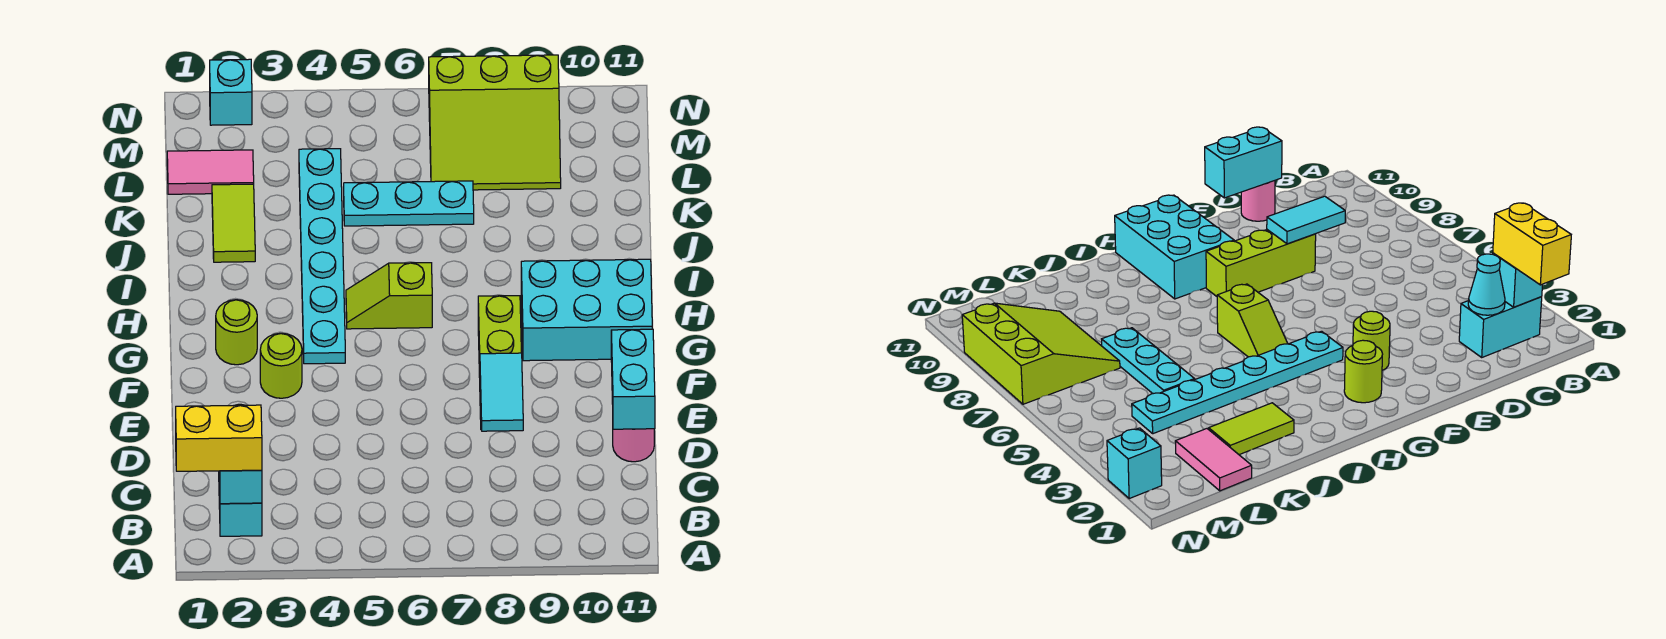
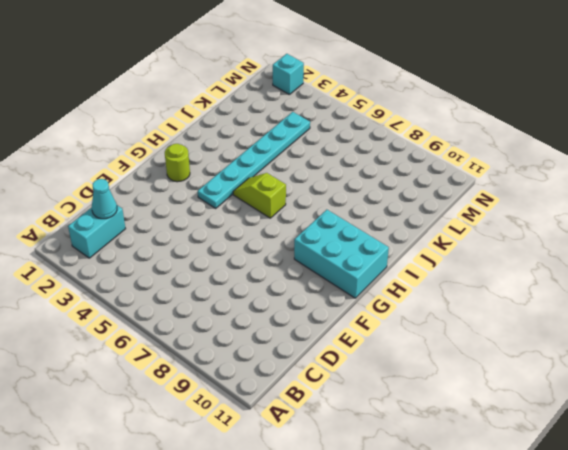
none -> pink 1x1 round brick [613,429,654,462]
none -> lime 1x3 brick [478,296,521,430]
none -> lime 1x1 round brick [260,333,302,398]

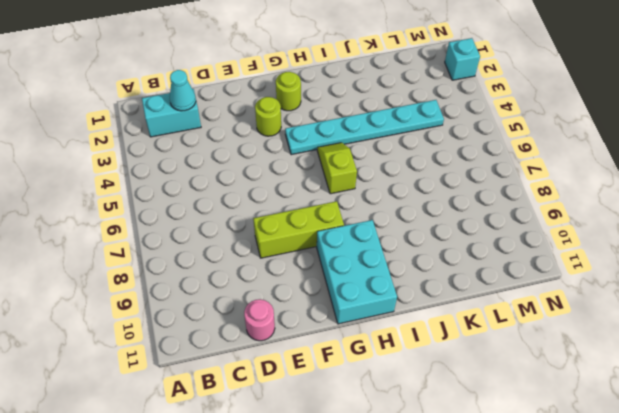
none -> lime 1x2 tile [212,184,255,262]
none -> cyan 1x3 plate [344,181,474,226]
none -> pink 1x2 tile [167,150,254,194]

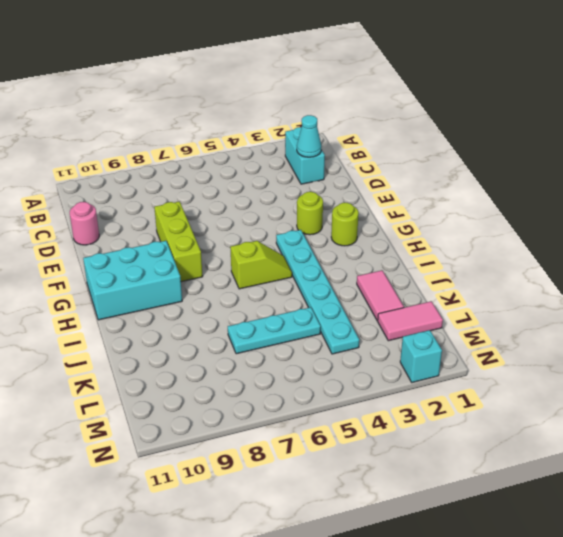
pink 1x2 tile [357,270,404,321] -> lime 1x2 tile [212,184,255,262]
none -> lime 3x3 slope [429,55,561,190]
none -> cyan 1x1 brick [219,470,262,504]
none -> cyan 1x2 tile [480,353,523,431]

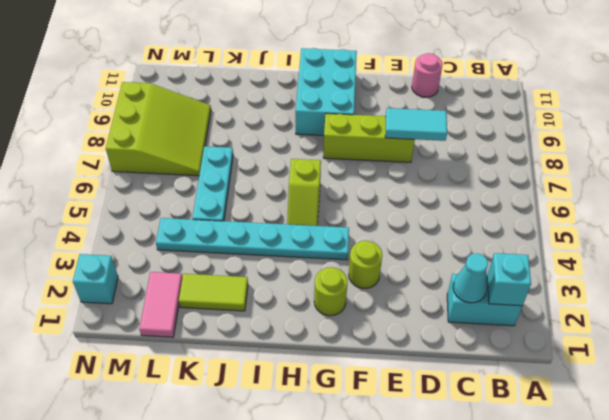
none -> cyan 1x2 brick [611,329,655,429]
none -> yellow 1x2 brick [176,405,262,471]

